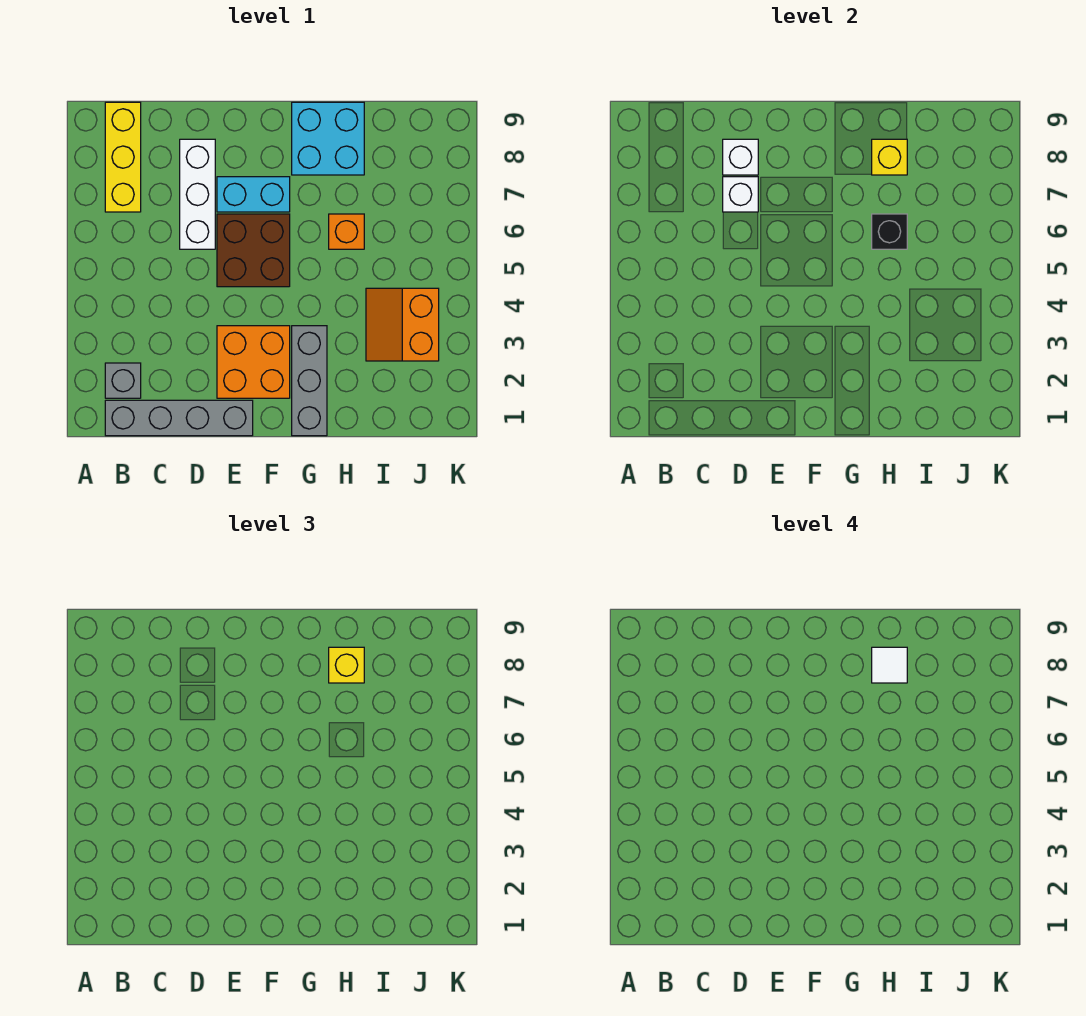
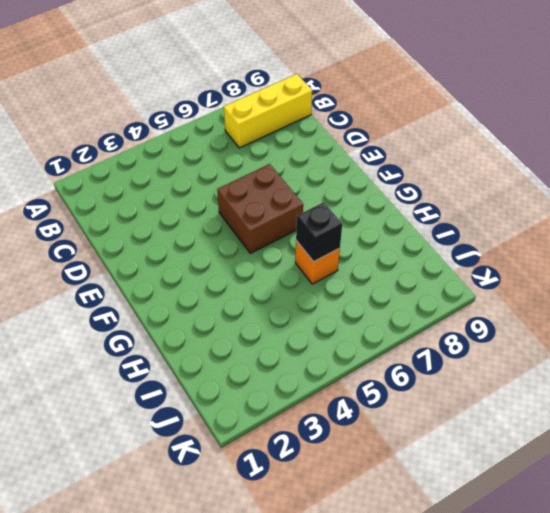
none -> grey 1x4 brick [105,400,253,436]
none -> grey 1x1 brick [105,363,141,398]
none -> white 1x3 brick [180,139,215,249]

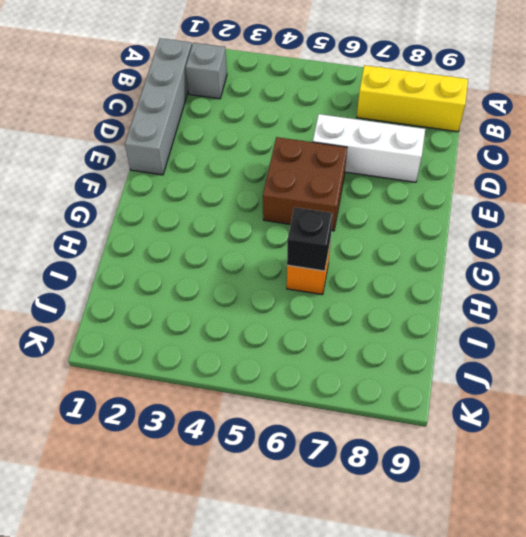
none -> orange 2x2 brick [217,326,290,398]
none -> cyan 1x2 brick [217,177,290,212]
none -> grey 1x3 brick [292,326,327,436]

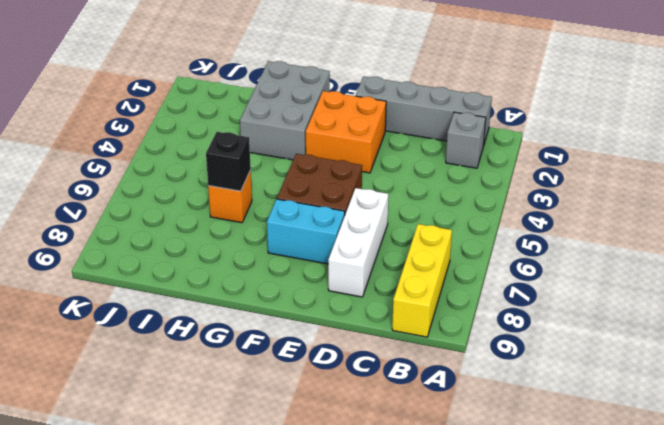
grey 2x3 brick [240,61,330,160] -> grey 1x3 brick [292,326,327,436]
none -> cyan 2x2 brick [292,102,364,175]
none -> orange 2x2 slope [366,288,439,361]
none -> white 1x1 brick [723,177,758,212]

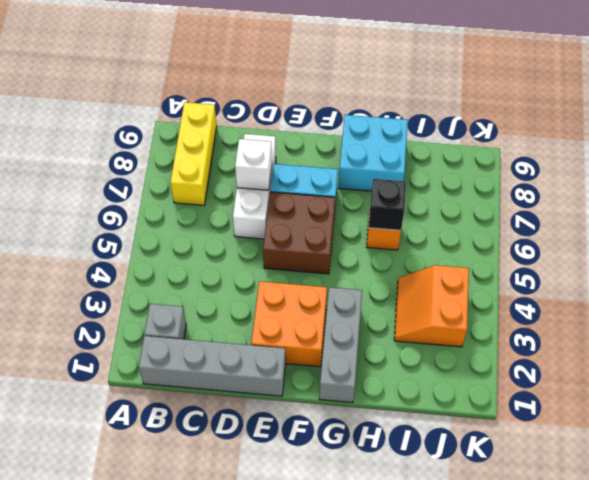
none -> white 1x1 brick [723,139,758,175]
none -> yellow 1x1 brick [872,139,907,175]
none -> yellow 1x1 brick [329,647,364,683]

